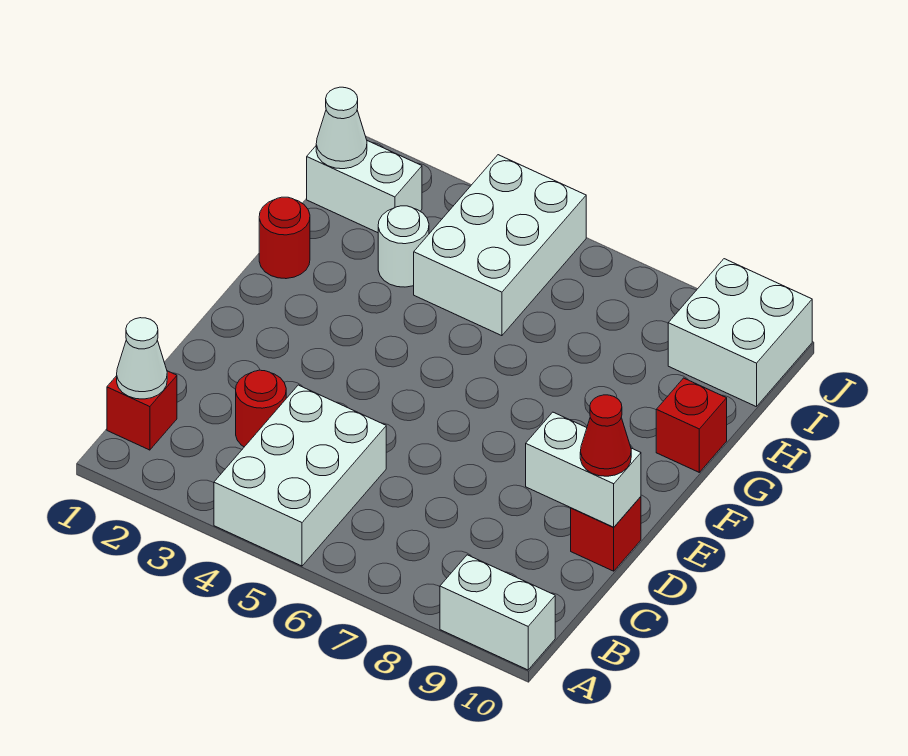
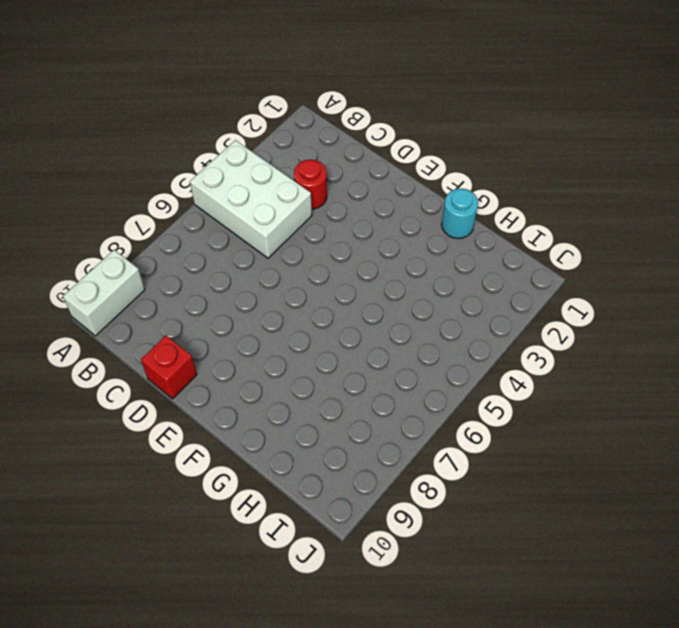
cyan 1x1 round brick [442,188,478,238] -> red 1x1 round brick [259,197,310,279]
none -> red 1x1 brick [107,371,177,450]
none -> red 1x1 brick [656,378,727,472]
none -> white 1x1 round brick [378,206,429,287]

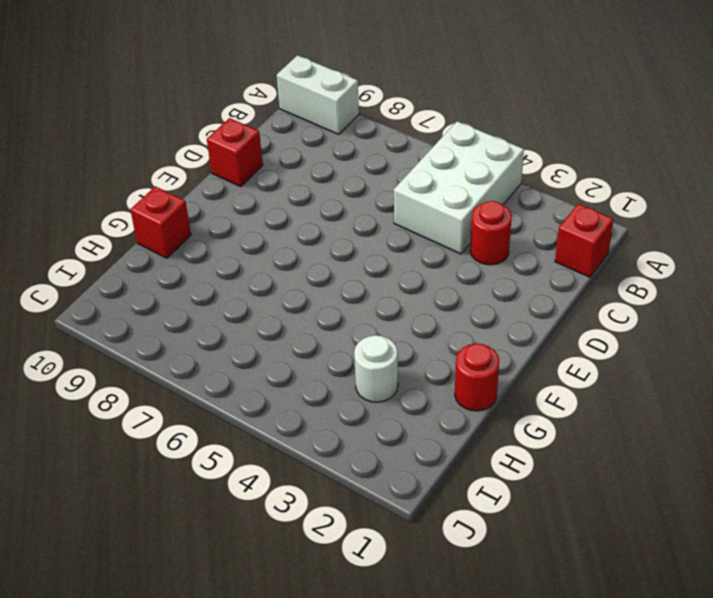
none -> white 2x3 brick [414,155,586,336]
none -> white 1x2 brick [307,141,422,233]
none -> white 2x2 brick [668,259,812,407]

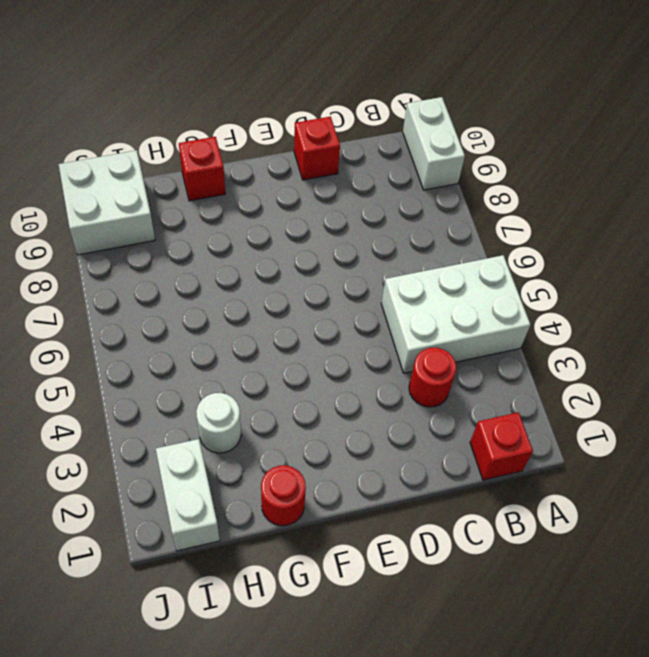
none -> white 2x3 brick [414,155,586,336]
none -> white 1x1 cone [117,318,167,399]
none -> white 1x2 brick [526,412,641,527]

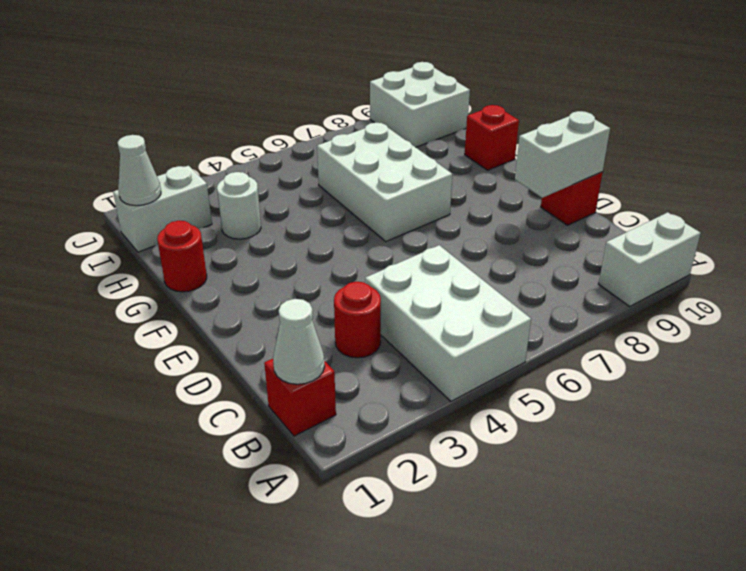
white 2x3 brick [317,123,452,241] -> white 2x3 brick moved to [414,155,586,336]
none -> red 1x1 cone [580,395,631,476]

